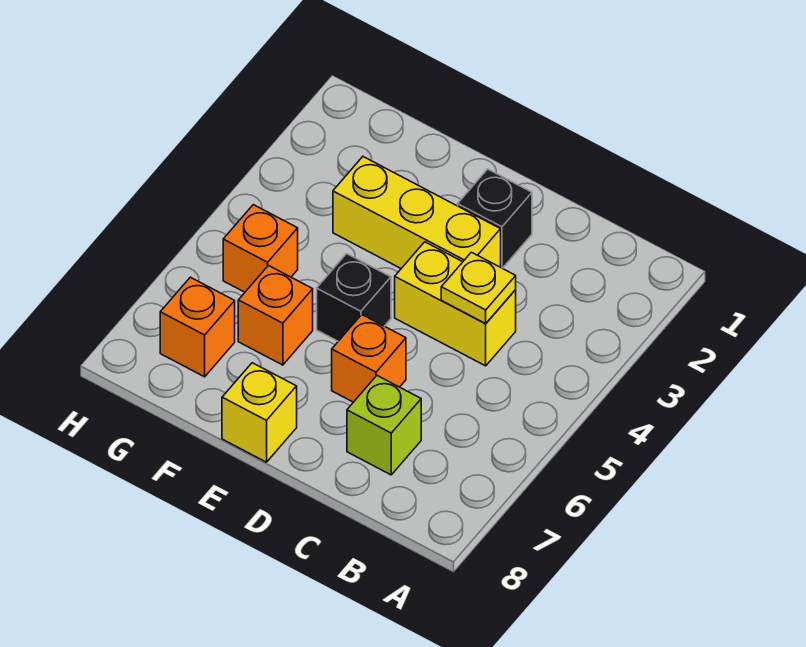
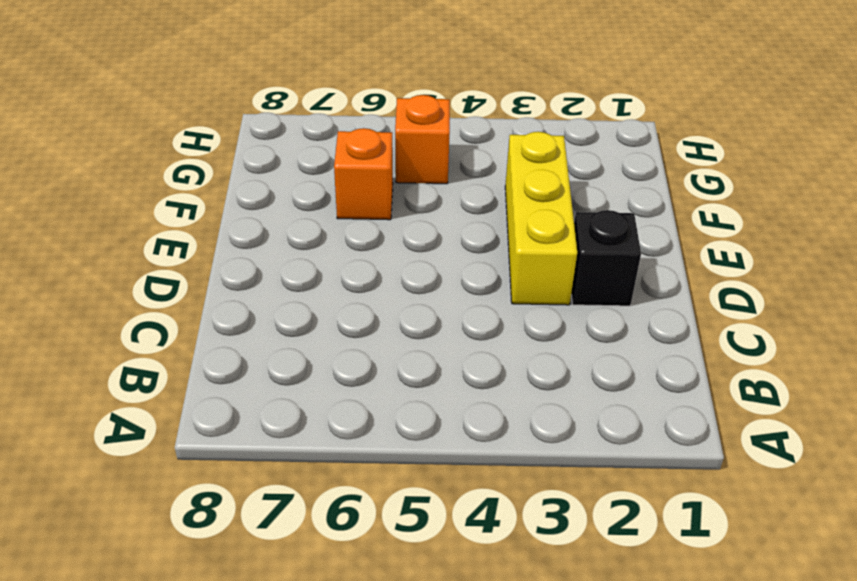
none -> yellow 1x2 brick [395,242,516,366]
none -> lime 1x1 brick [347,376,421,475]

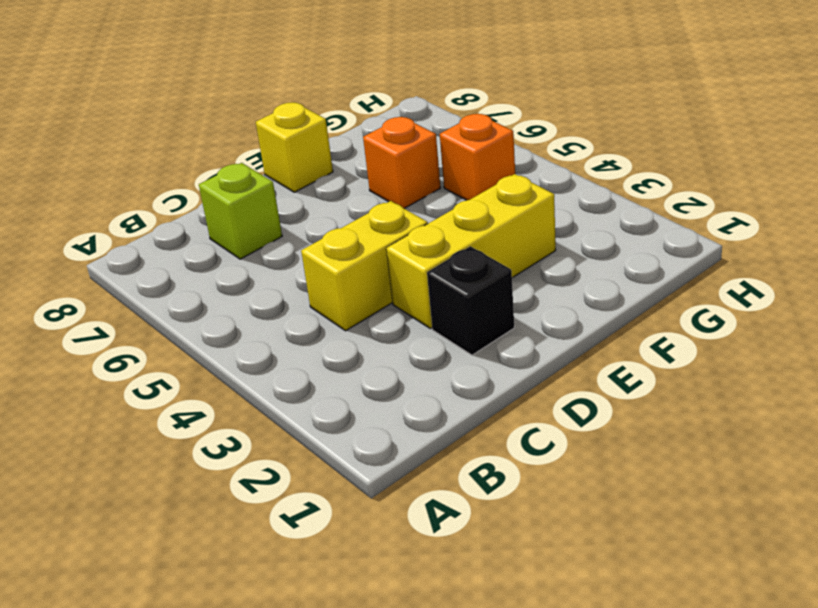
none -> orange 1x1 brick [332,315,406,402]
none -> black 1x1 brick [317,254,391,341]

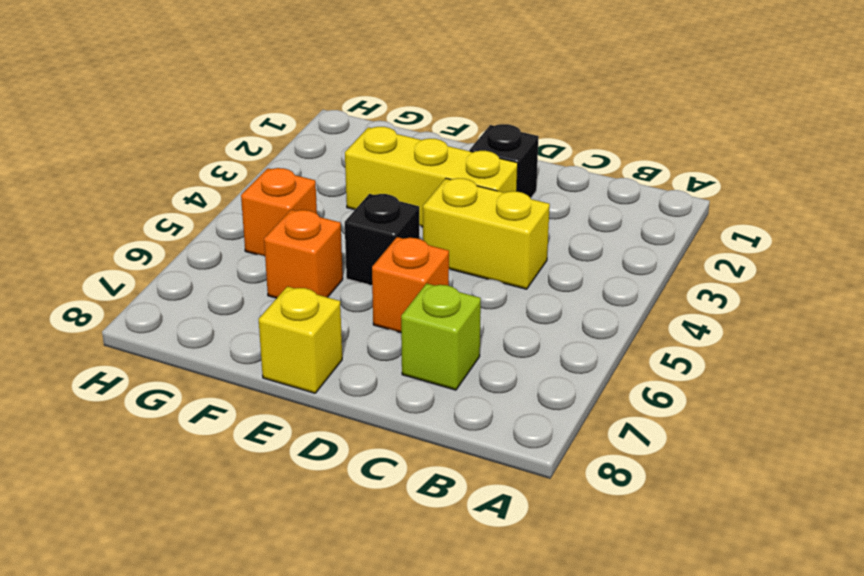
none -> orange 1x1 brick [160,277,235,377]
none -> yellow 1x1 plate [441,252,516,323]

